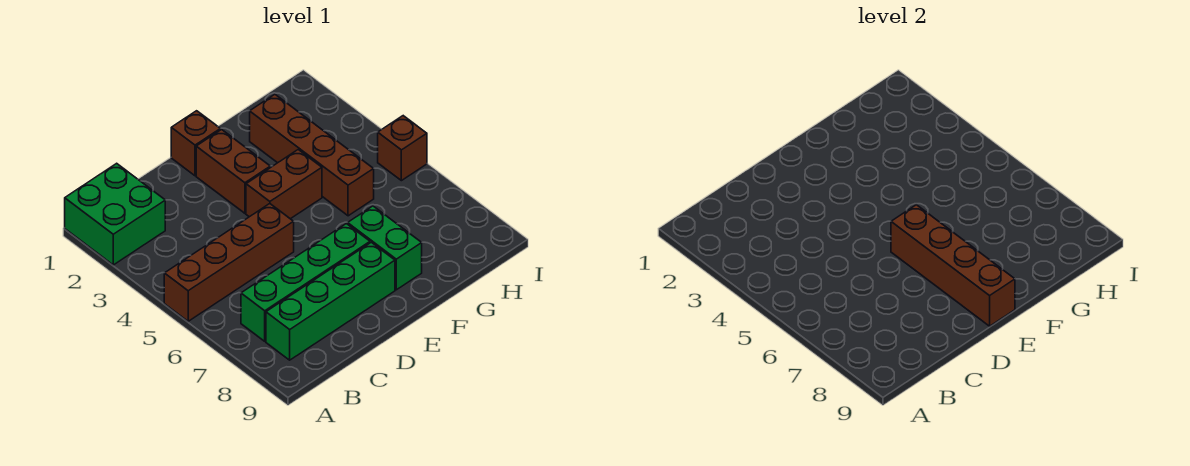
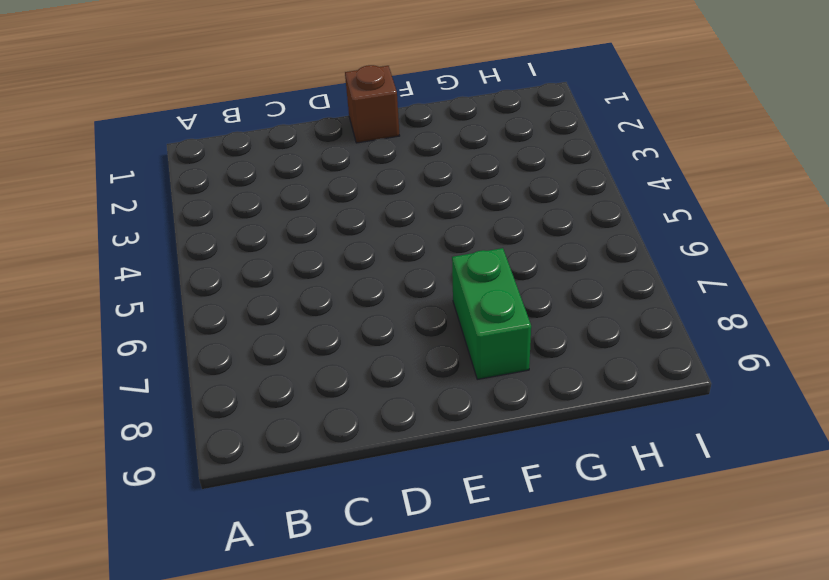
none -> green 2x2 brick [65,163,165,265]
none -> brown 1x4 brick [164,204,294,321]

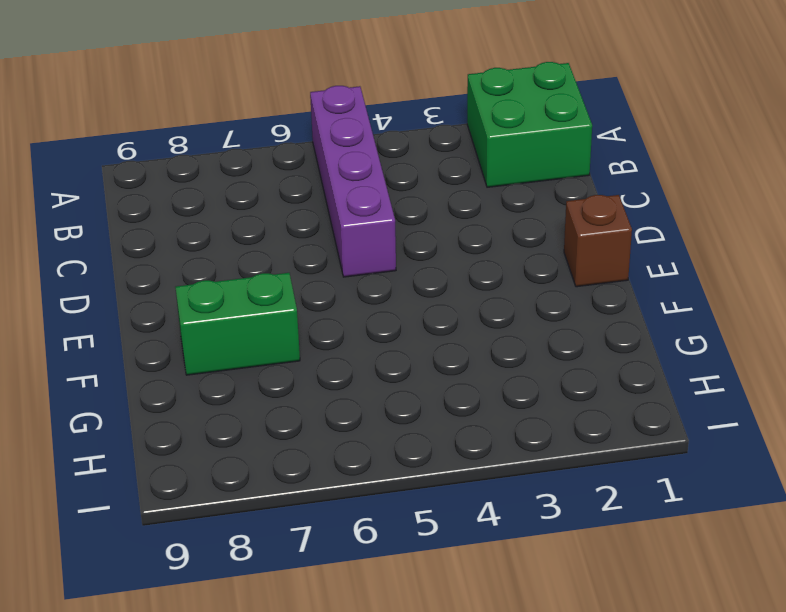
purple 1x4 brick [310,86,396,277] -> brown 1x4 brick [164,204,294,321]
none -> green 1x4 brick [241,224,370,341]
none -> green 1x4 brick [266,242,395,360]

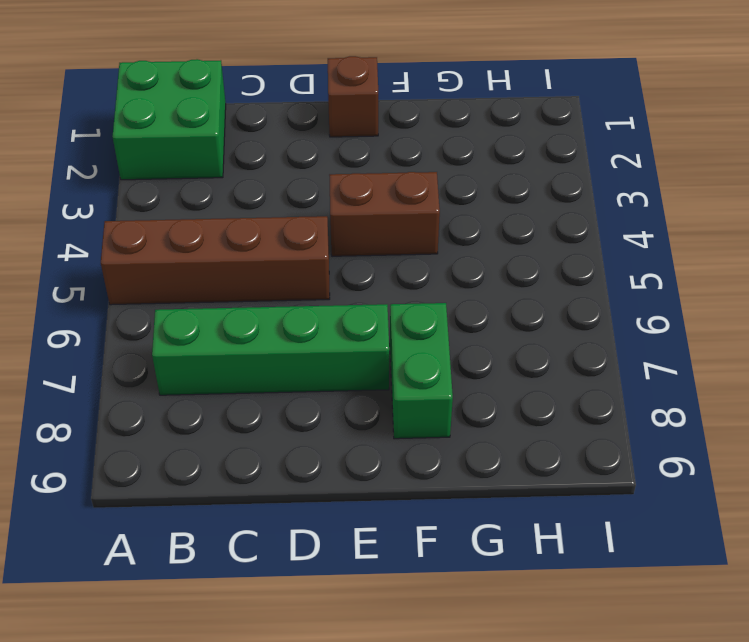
none -> green 1x4 brick [266,242,395,360]
none -> brown 1x2 brick [196,130,270,213]

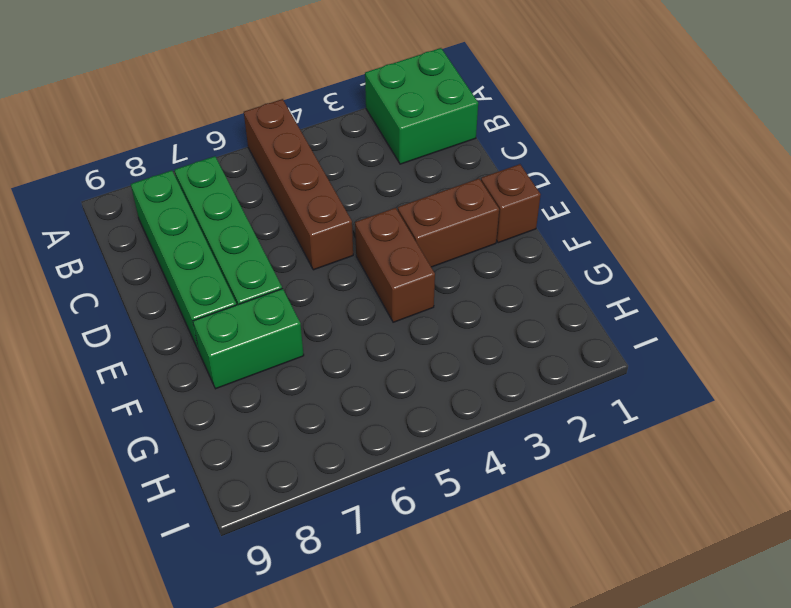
none -> brown 1x4 brick [250,94,374,216]
none -> brown 1x1 brick [378,116,427,181]

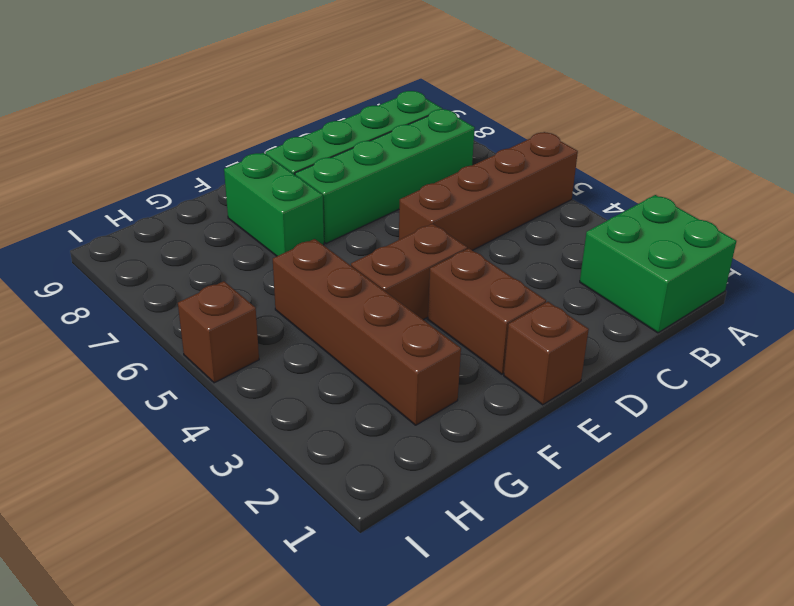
none -> brown 1x4 brick [891,205,1015,326]

